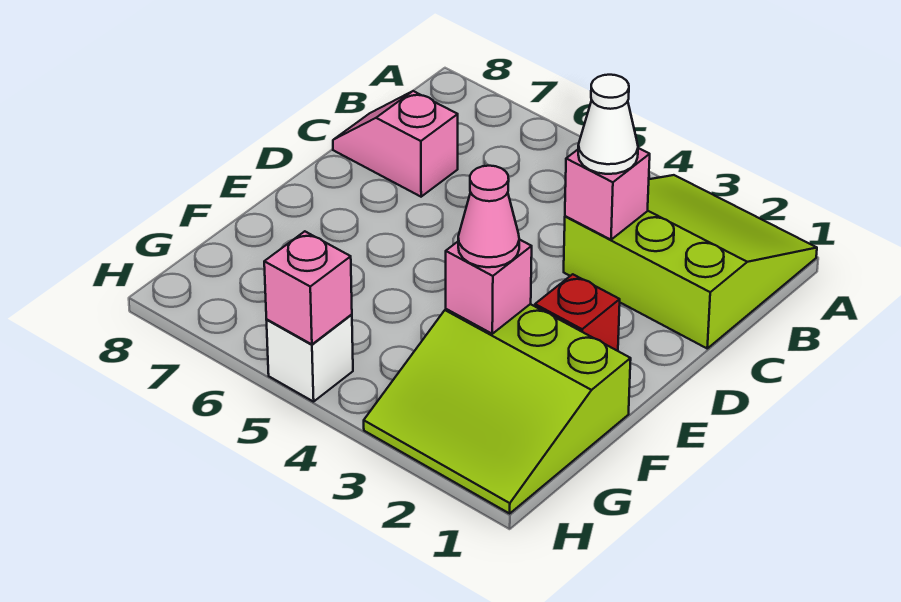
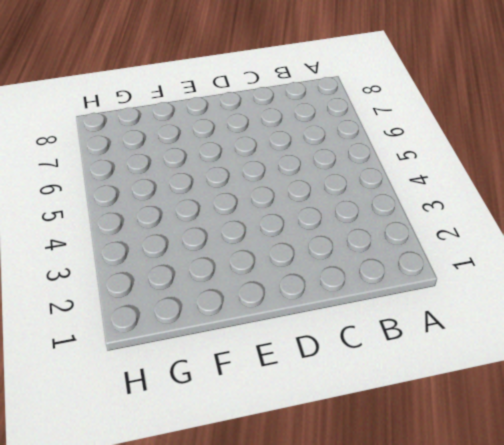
none -> lime 3x3 slope [564,175,817,348]
none -> pink 1x2 slope [333,91,458,197]

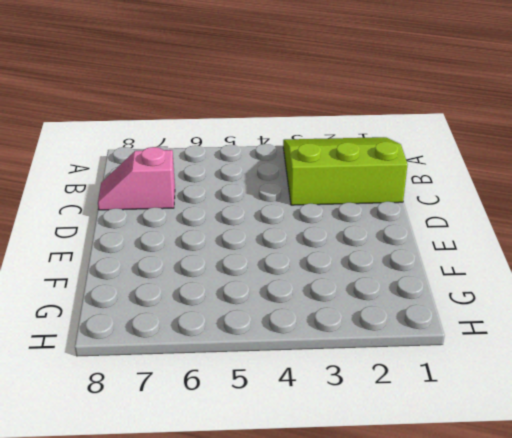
none -> red 1x1 brick [535,274,620,351]
none -> lime 3x3 slope [364,304,631,513]

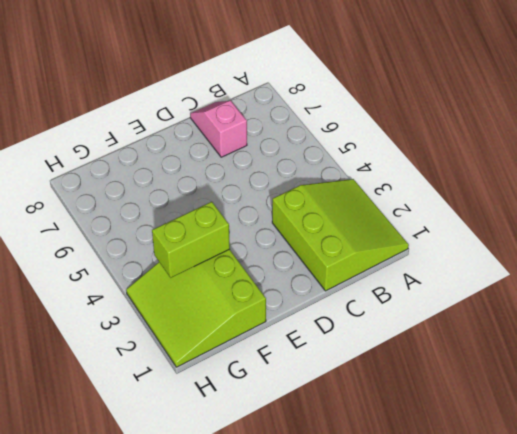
lime 1x2 brick [152,202,230,278] -> pink 1x1 brick [446,239,532,334]
none -> red 1x1 brick [535,274,620,351]
none -> white 1x1 brick [267,315,353,402]

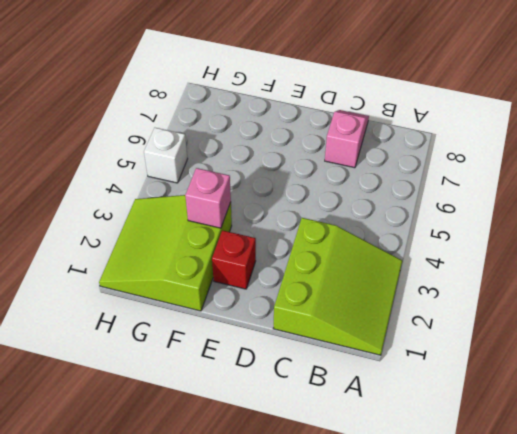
none -> pink 1x1 brick [565,148,650,240]
none -> pink 1x1 brick [264,231,352,344]

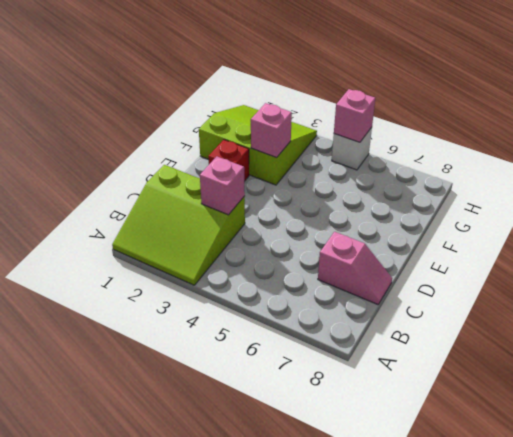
none -> white 1x1 cone [578,75,638,174]
none -> pink 1x1 cone [458,166,519,267]

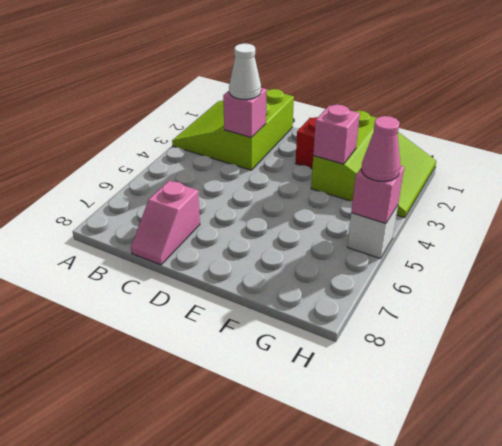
pink 1x1 cone [361,116,400,181] -> pink 1x1 cone moved to [458,166,519,267]

